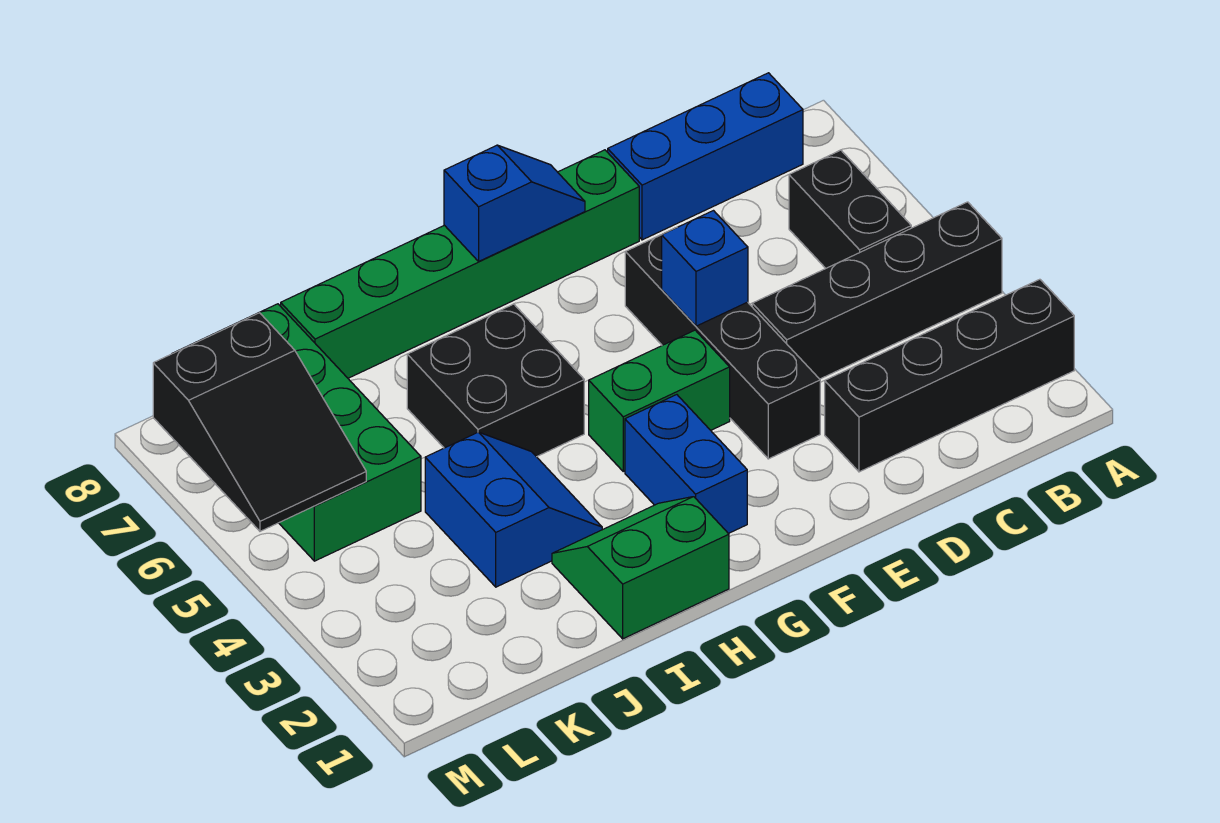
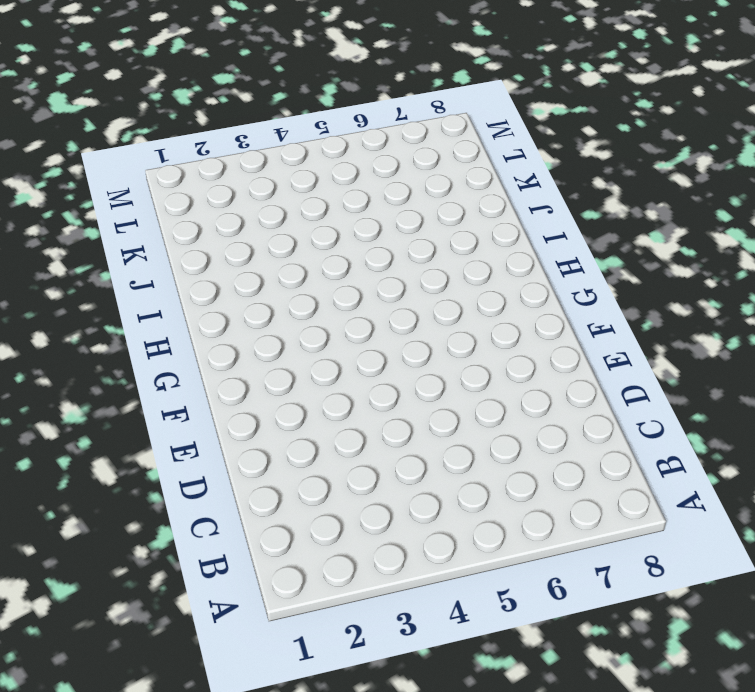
none -> black 1x4 brick [825,279,1074,472]
none -> black 1x4 brick [752,202,1002,379]
none -> black 1x2 brick [789,150,911,268]

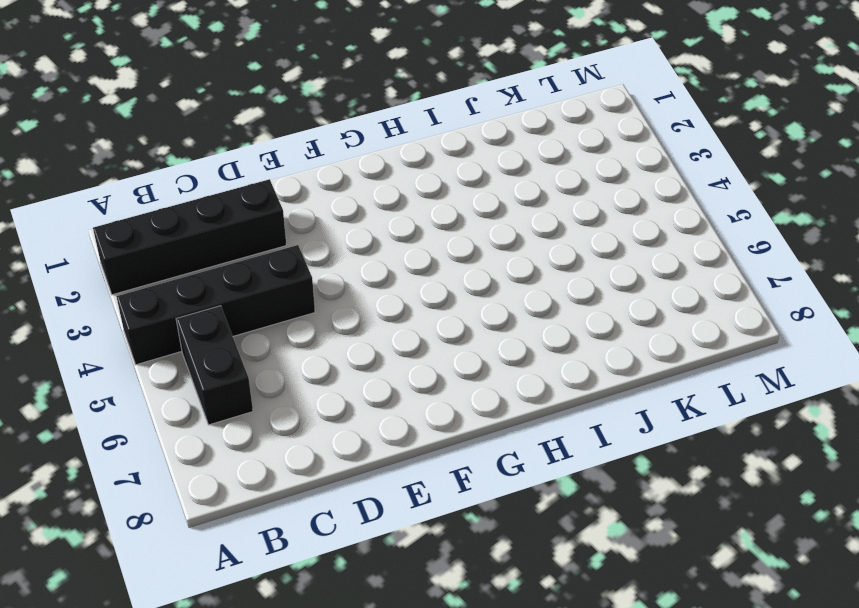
none -> blue 1x3 brick [608,73,803,240]
none -> black 1x4 brick [625,228,820,459]
none -> green 1x6 brick [281,150,639,378]

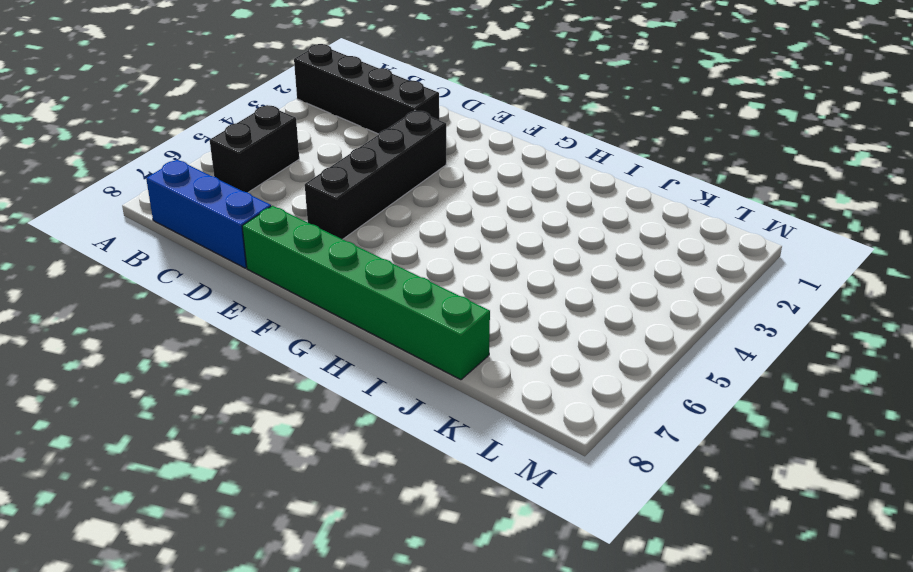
none -> black 1x4 brick [752,202,1002,379]
none -> green 1x2 brick [589,330,730,471]
none -> blue 1x2 brick [625,395,747,534]

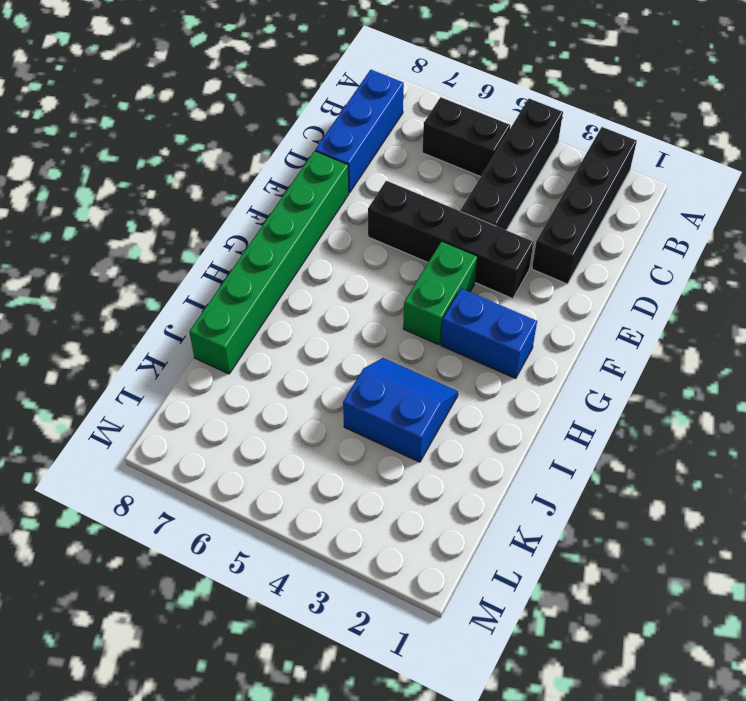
none -> green 2x2 slope [552,497,729,639]
none -> black 2x2 brick [407,304,584,457]
none -> green 2x4 brick [185,304,421,561]

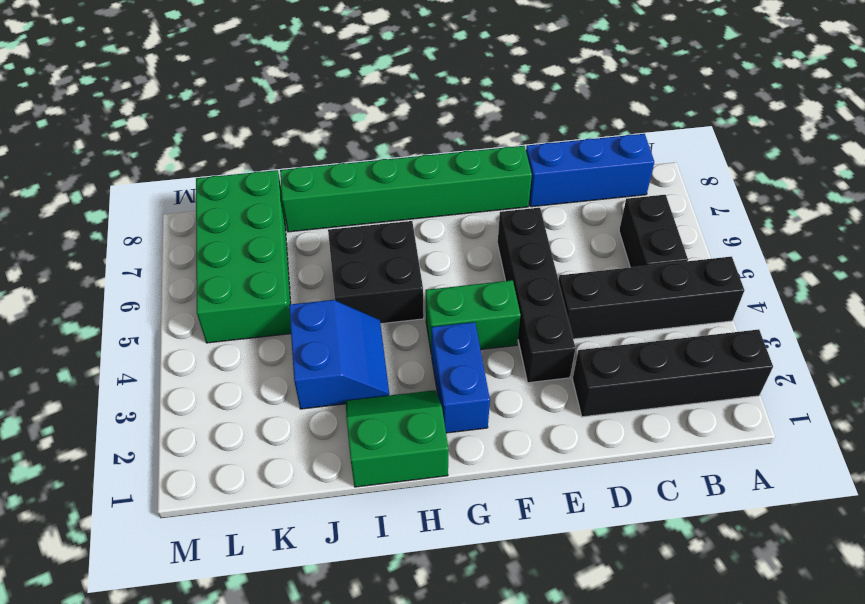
none -> blue 1x1 brick [662,211,748,326]
none -> blue 1x2 slope [444,145,585,261]
none -> black 2x3 slope [153,313,366,531]

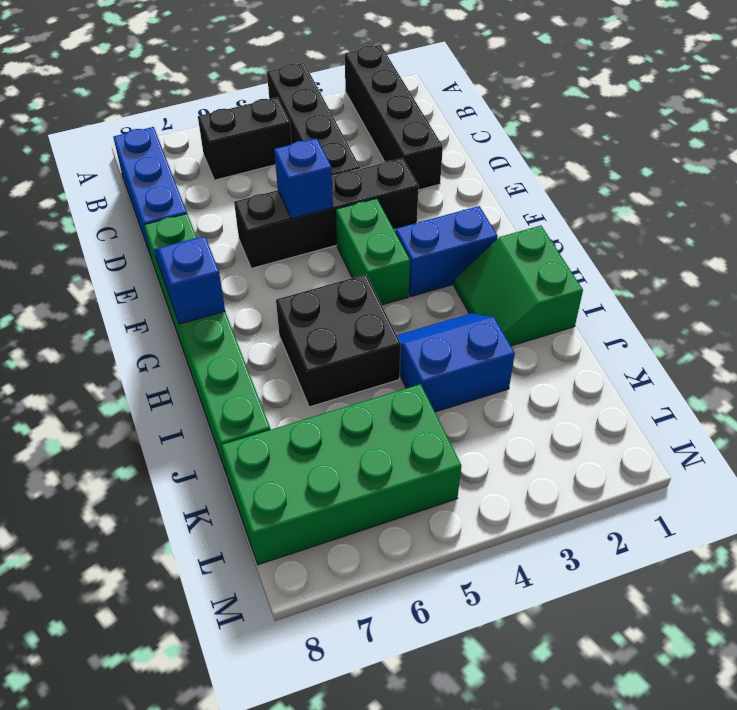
none -> black 2x3 slope [153,313,366,531]

